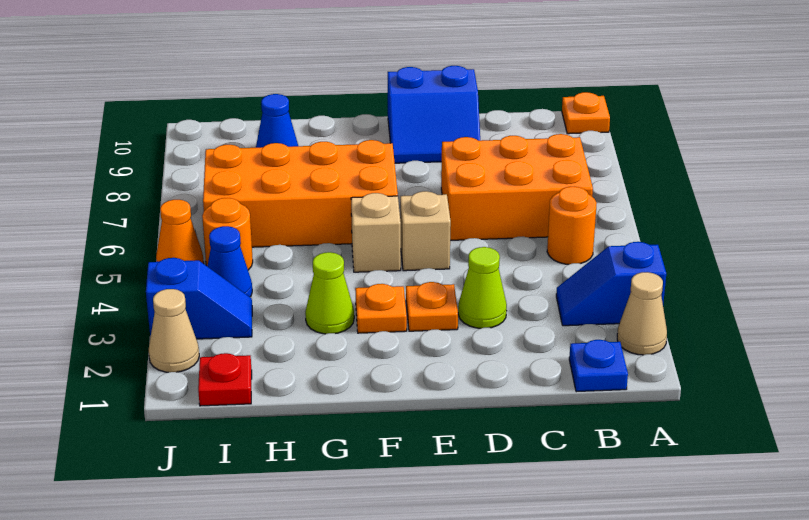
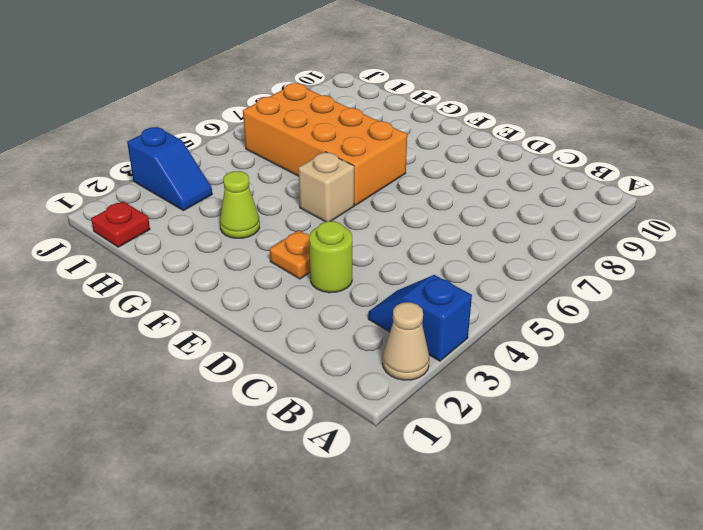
lime 1x1 round brick [309,221,352,293] -> lime 1x1 cone [458,247,507,328]
none -> orange 1x1 plate [562,92,610,134]
none -> blue 1x1 plate [569,340,628,392]
none -> orange 1x1 round brick [547,187,597,264]

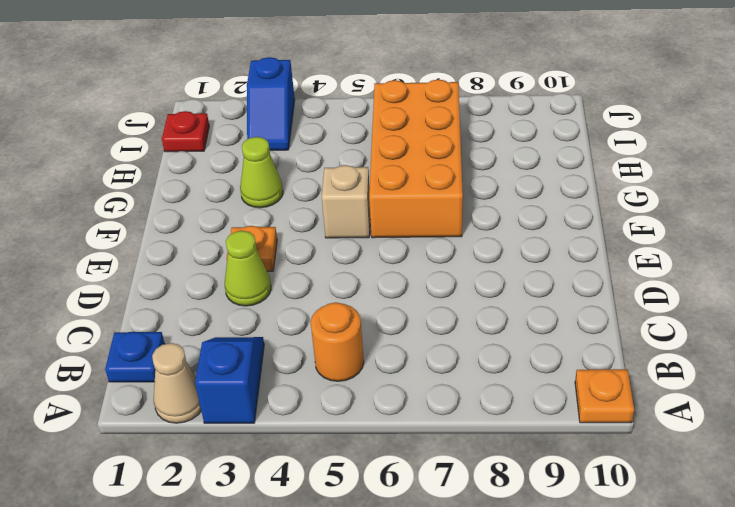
none -> orange 2x3 brick [441,134,593,240]
none -> blue 2x2 slope [388,66,480,163]
none -> tan 1x1 brick [400,191,451,271]

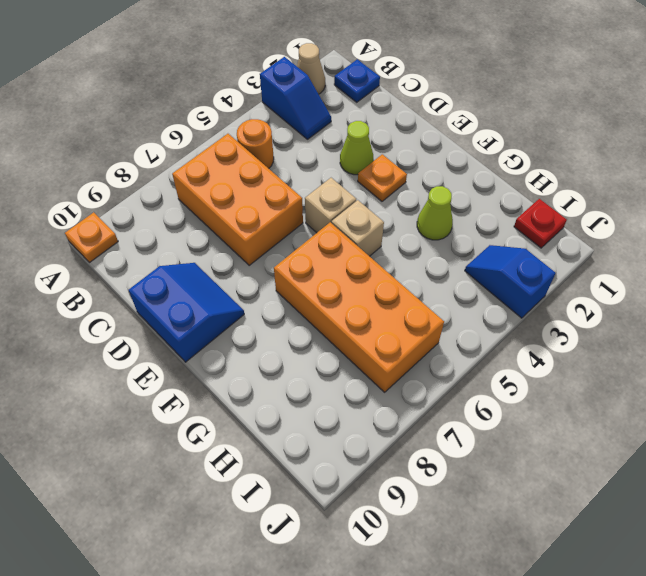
none -> orange 1x1 plate [355,284,407,333]
none -> blue 1x1 cone [256,94,298,148]
none -> blue 1x1 cone [207,226,252,297]

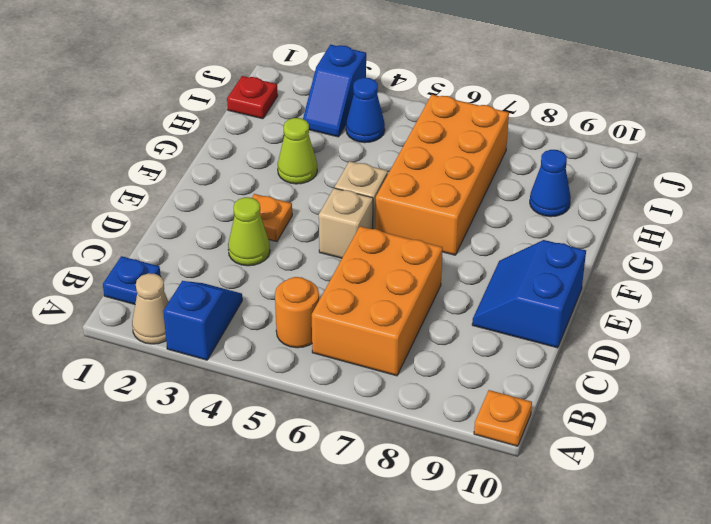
none -> orange 1x1 plate [355,284,407,333]
none -> orange 1x1 round brick [202,198,253,270]
none -> tan 1x1 cone [149,289,199,372]

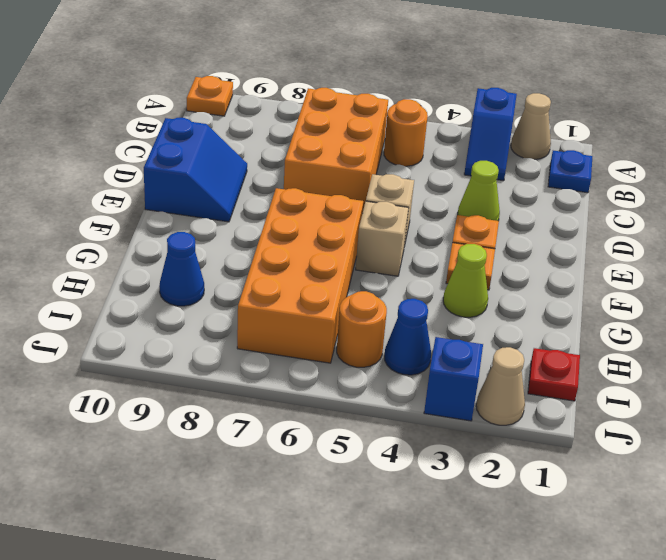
none -> orange 1x1 cone [156,200,204,264]

